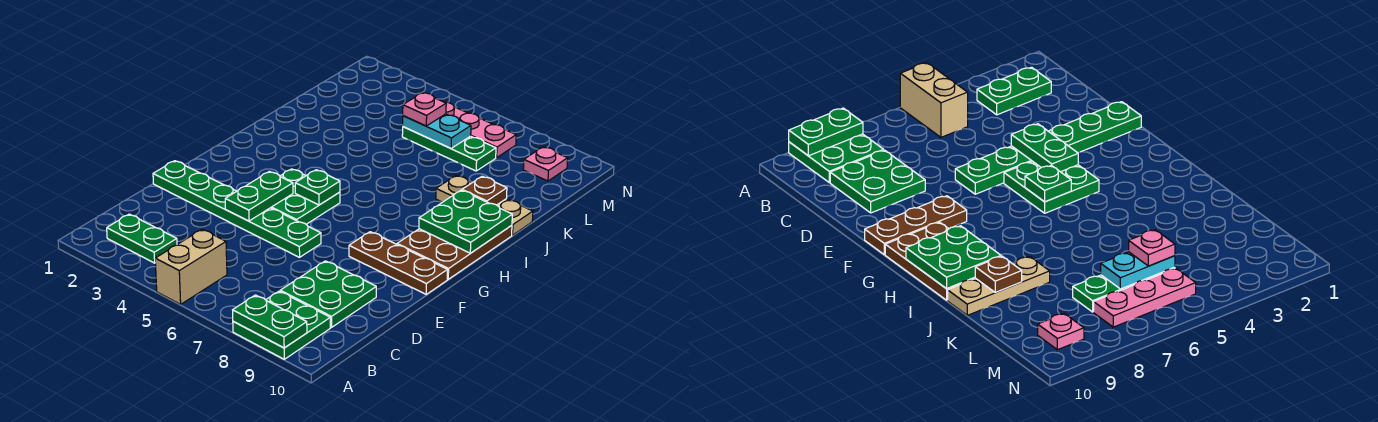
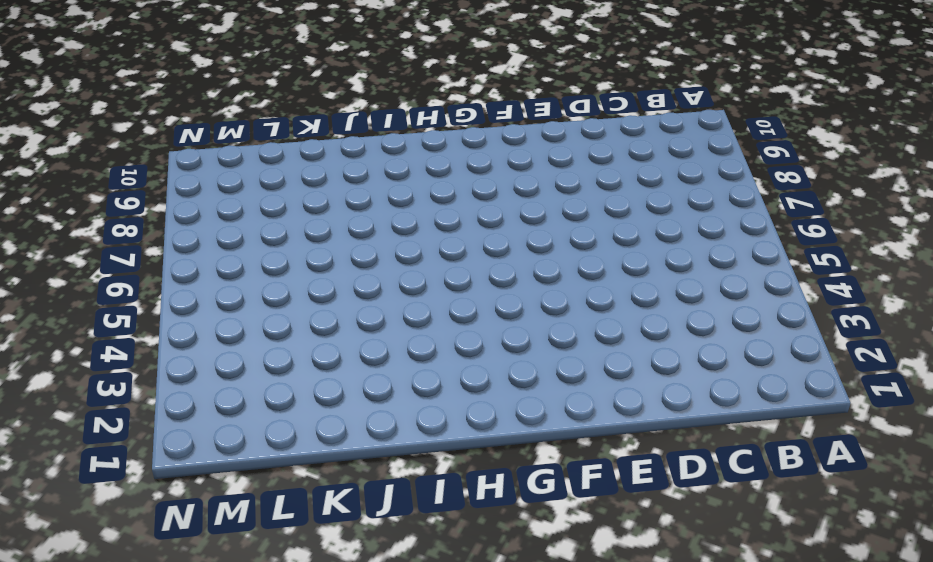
none -> tan 1x2 brick [155,229,227,304]
none -> green 2x2 plate [233,291,330,359]
none -> green 1x2 plate [107,214,177,263]

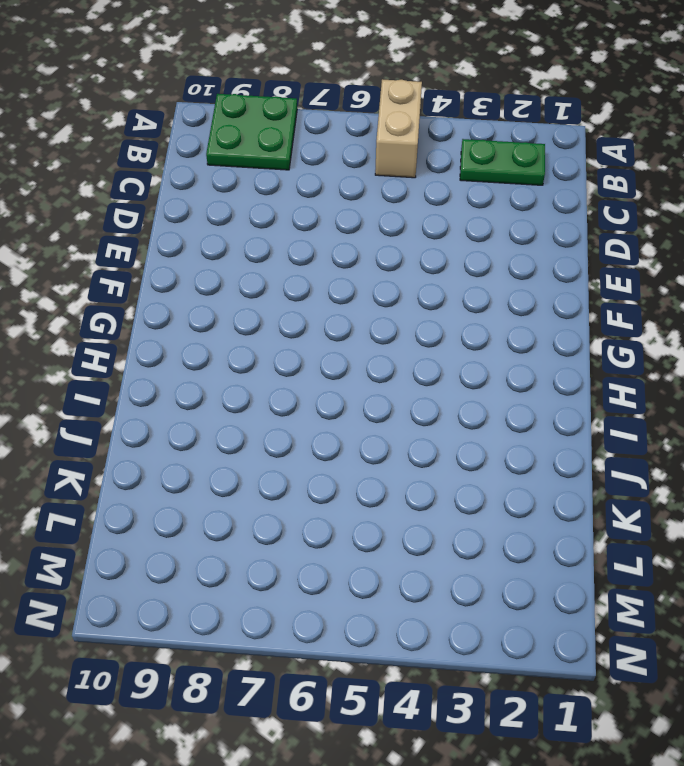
none -> green 2x2 plate [280,261,376,327]
none -> green 1x6 plate [153,161,321,257]
none -> green 2x2 plate [271,169,340,224]

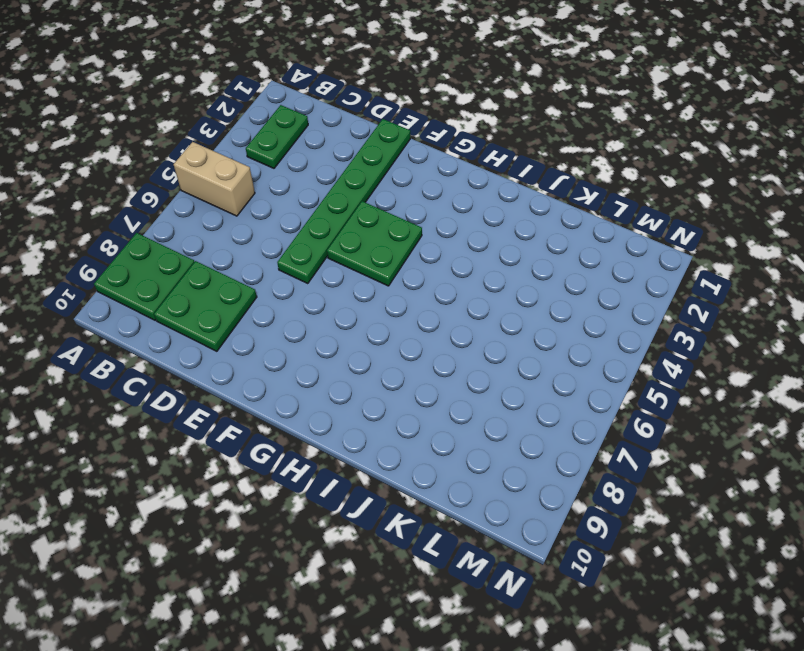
none -> brown 1x3 plate [349,232,448,294]
none -> brown 2x3 plate [397,225,512,279]
none -> tan 1x3 plate [436,176,533,235]

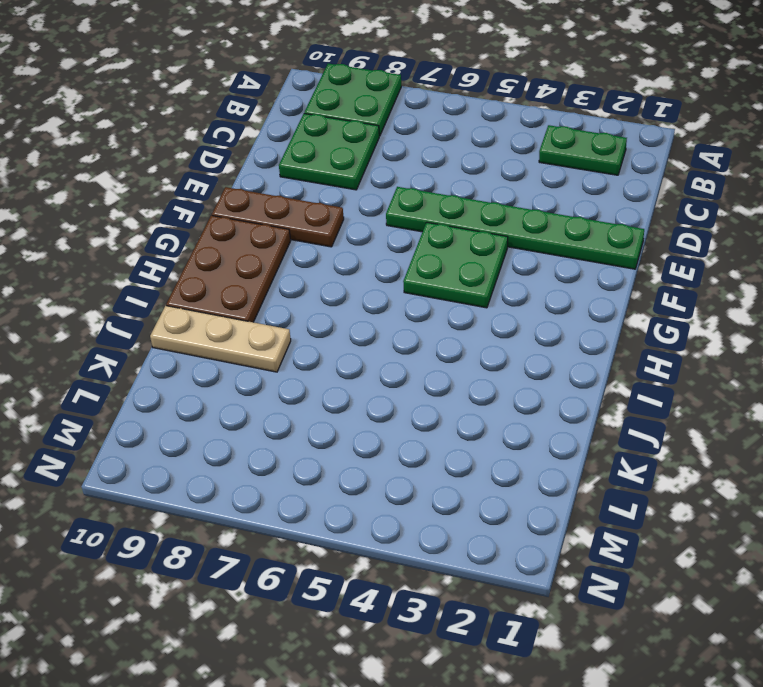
none -> tan 1x2 brick [155,229,227,304]
none -> green 1x3 plate [402,127,496,171]
none -> pink 1x3 plate [445,102,516,158]

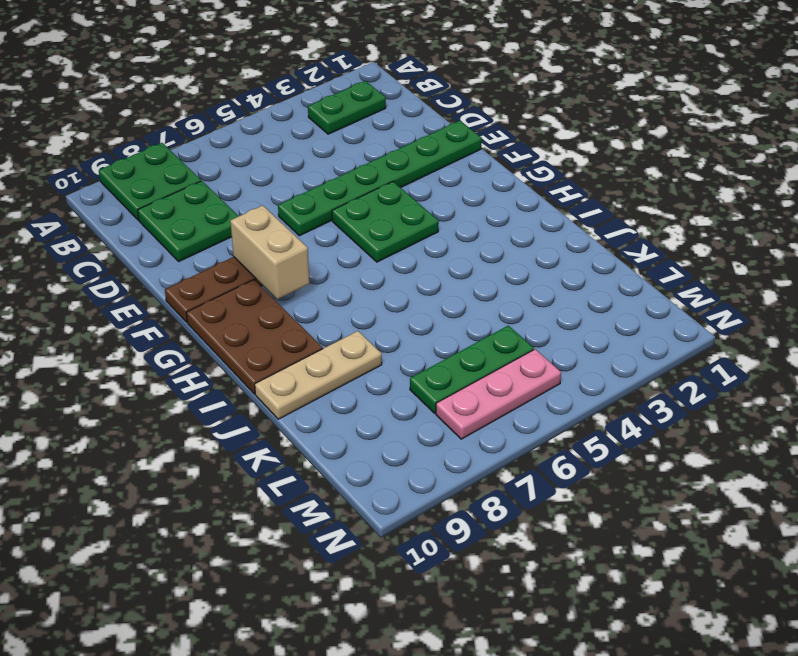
tan 1x2 brick [230,205,309,299] -> tan 1x2 brick moved to [155,229,227,304]
none -> pink 1x1 plate [523,147,568,181]
none -> green 1x2 plate [233,295,307,348]
none -> green 1x2 plate [225,171,293,221]

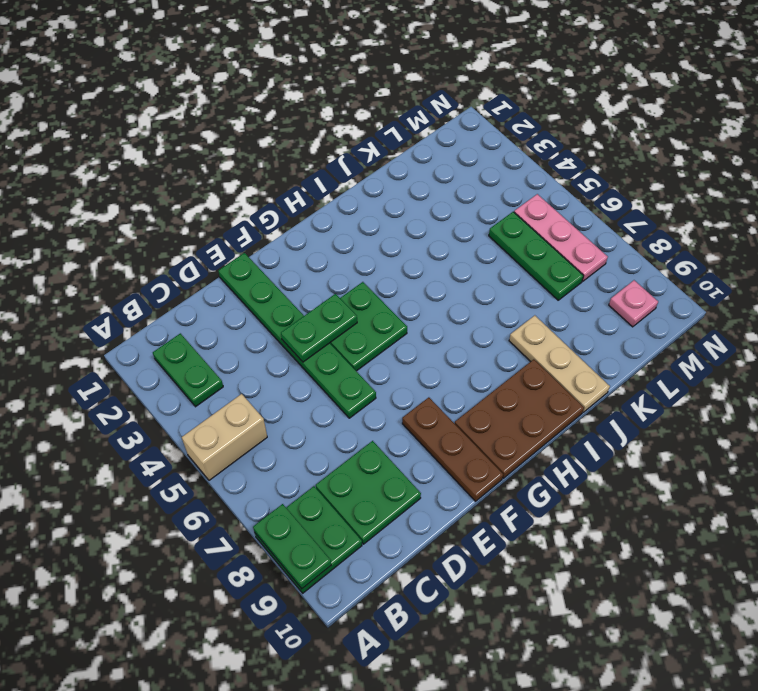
none -> green 1x1 plate [295,170,340,205]
none -> green 2x2 plate [419,190,512,253]
none -> brown 1x1 plate [462,176,507,205]

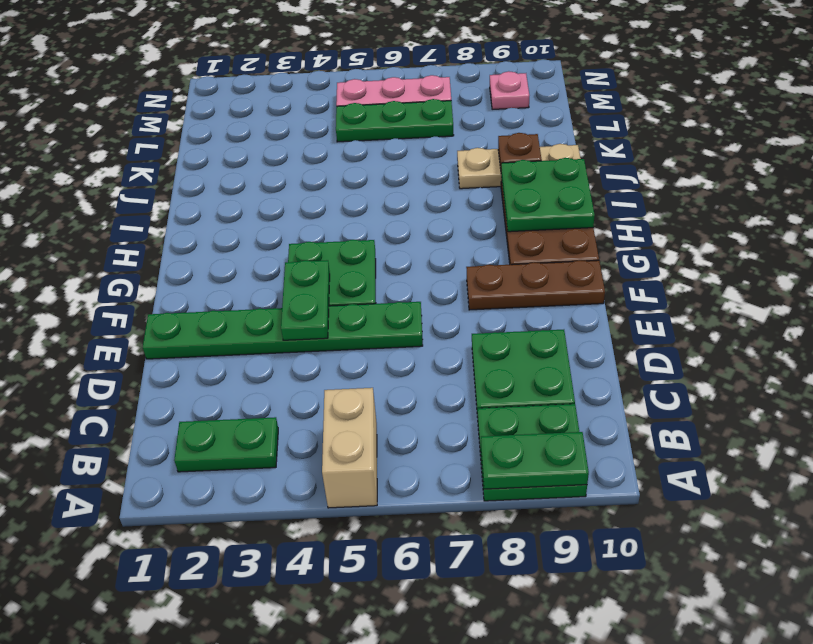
none -> green 1x1 plate [295,170,340,205]
none -> cyan 1x2 plate [403,114,471,148]
none -> pink 1x1 plate [403,93,446,126]

